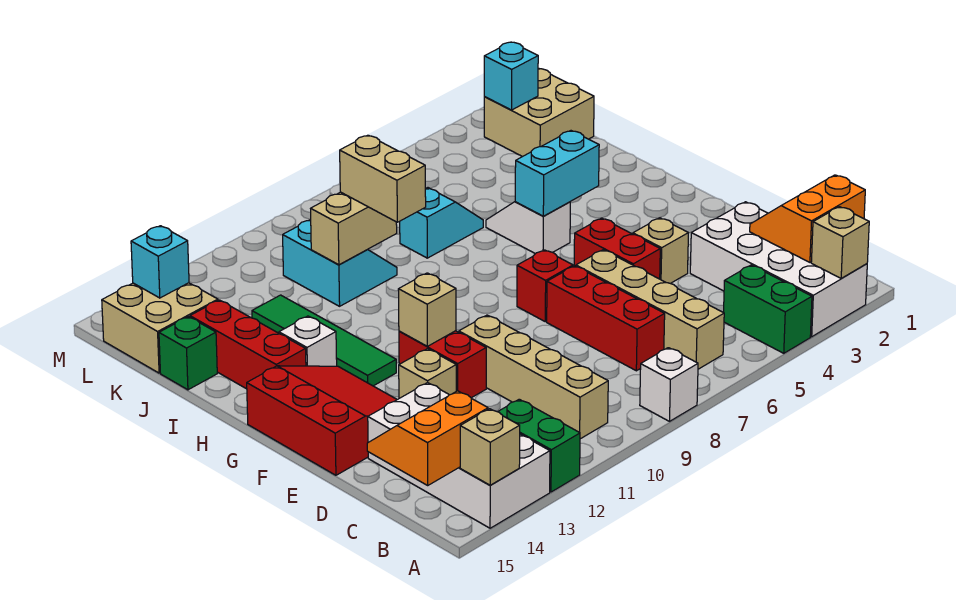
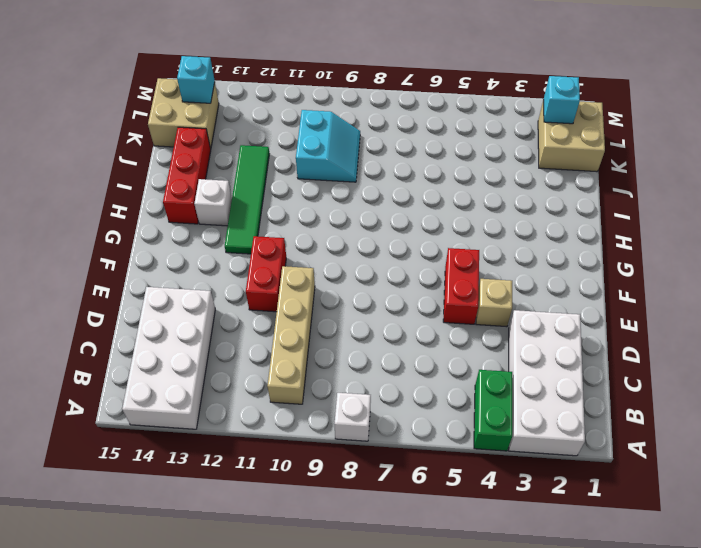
none -> green 1x2 brick [498,399,580,492]
none -> tan 1x4 brick [576,250,724,369]
none -> red 1x3 brick [547,266,665,371]
none -> tan 1x1 brick [399,349,456,398]

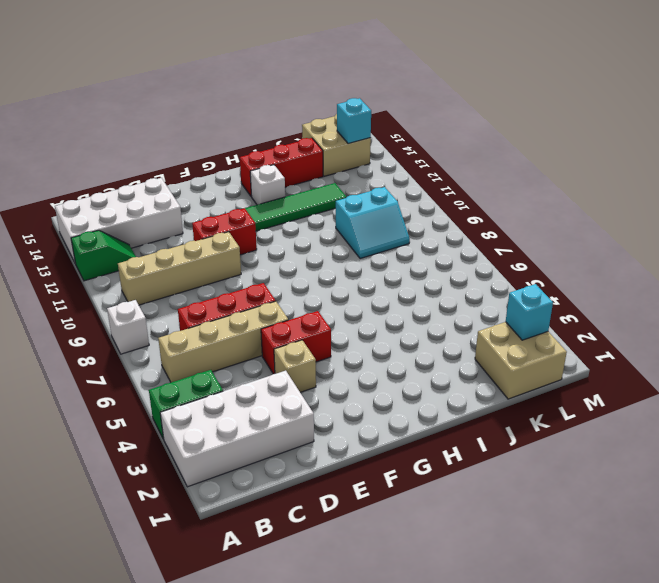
green 1x2 slope [71,230,136,281] -> green 1x2 brick [498,399,580,492]
none -> tan 1x1 brick [399,349,456,398]
none -> red 3x3 slope [247,366,397,475]
none -> red 1x1 brick [517,250,573,322]
none -> white 1x2 slope [486,202,570,254]

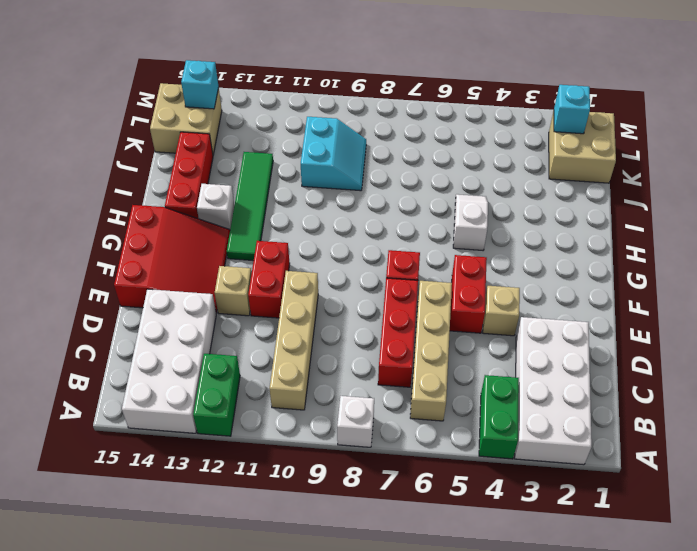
none -> cyan 1x2 slope [400,188,483,258]
none -> green 1x1 brick [159,317,217,390]
none -> tan 1x1 brick [811,207,869,278]
none -> tan 1x1 brick [460,409,520,485]

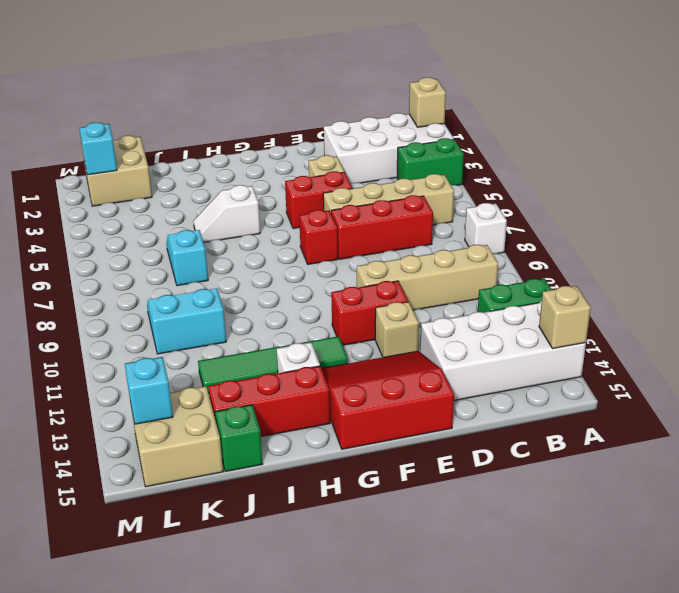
none -> orange 2x2 slope [750,175,865,262]
none -> orange 2x2 slope [367,391,488,485]
none -> tan 1x1 brick [398,273,456,346]
none -> cyan 1x2 brick [515,131,599,216]

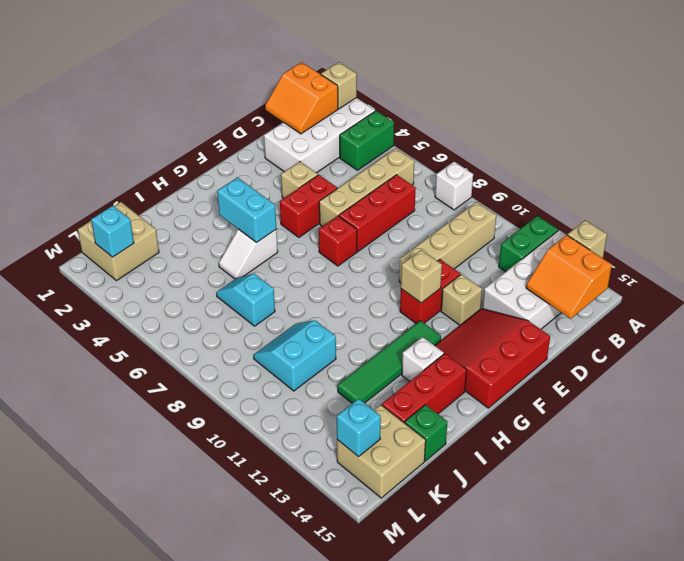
none -> tan 1x2 brick [310,192,397,265]
none -> tan 1x2 brick [340,135,426,222]

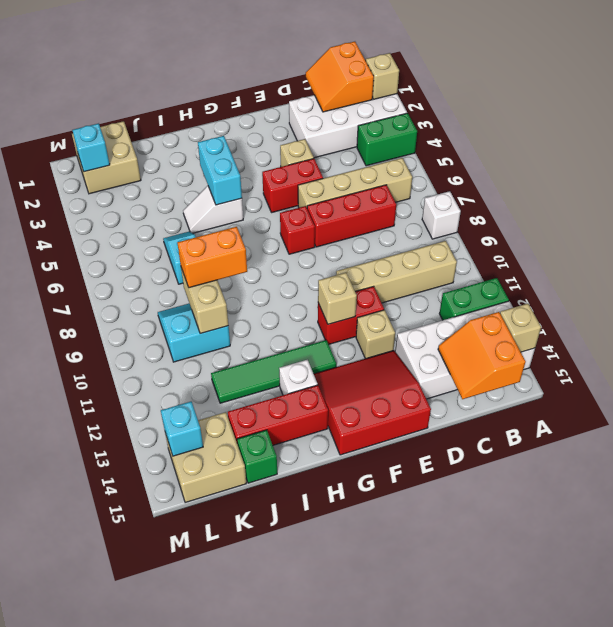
orange 1x2 brick [177,227,247,288] -> tan 1x2 brick [340,135,426,222]

